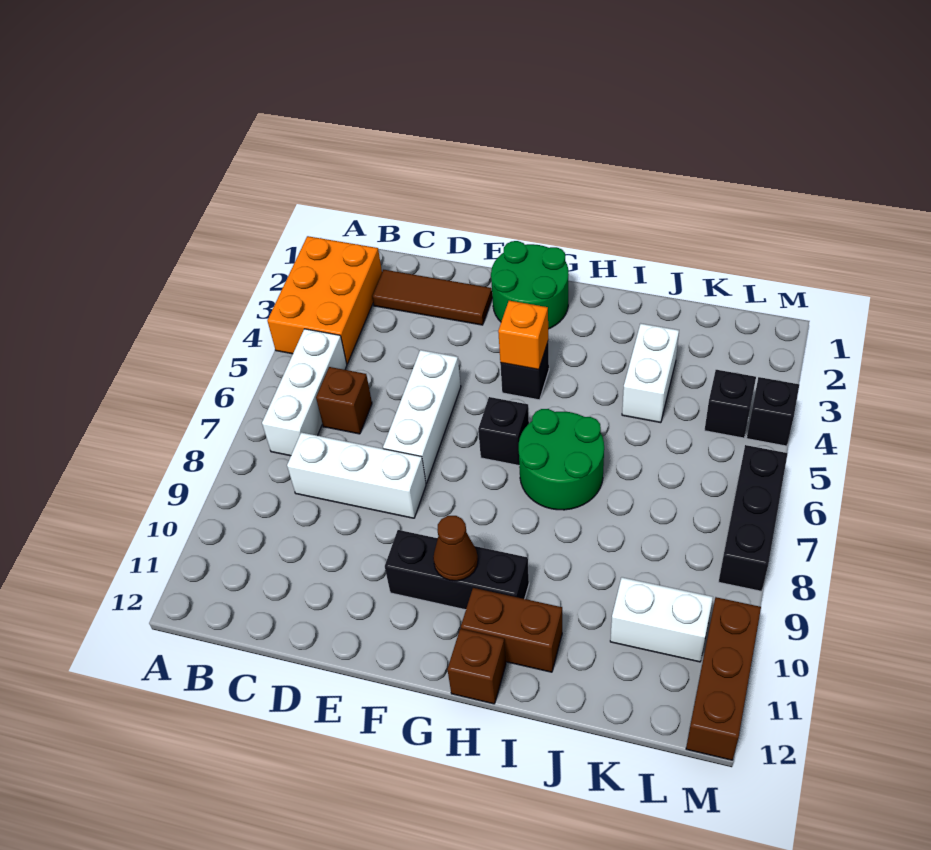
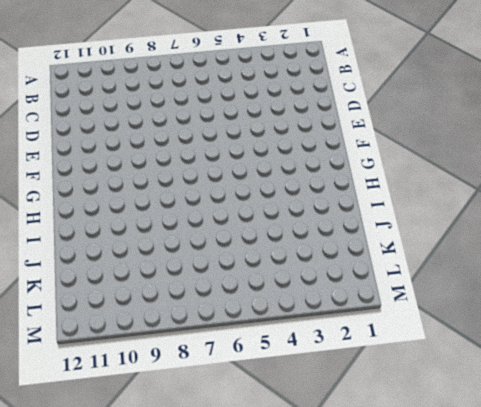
none -> orange 2x3 brick [267,236,382,364]
none -> white 1x3 brick [262,329,347,456]
none -> brown 1x3 tile [372,270,492,325]

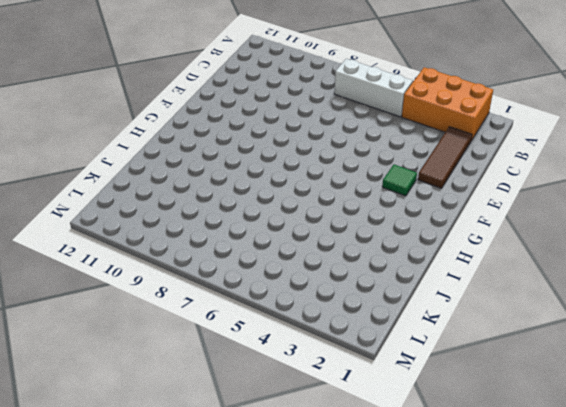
green 1x1 tile [382,165,417,196] -> none
none -> brown 1x1 brick [316,367,372,434]
none -> white 1x3 brick [287,432,426,518]
none -> white 1x3 brick [383,350,461,483]

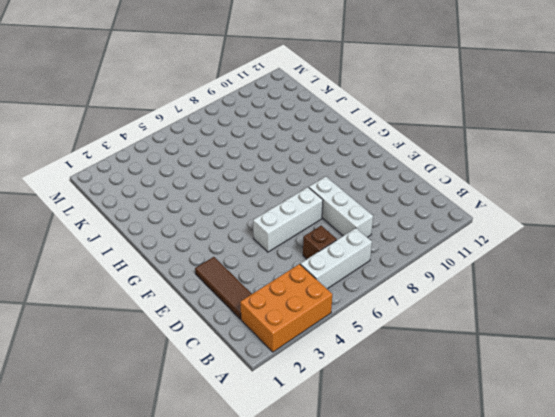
none -> green 2x2 round brick [491,241,569,329]
none -> black 1x3 brick [385,530,529,610]
none -> black 1x1 brick [500,343,549,400]

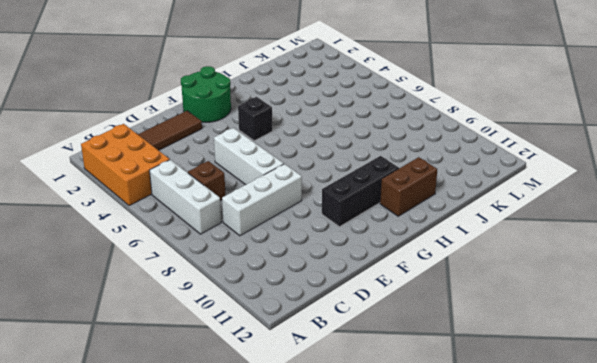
none -> black 1x1 brick [478,397,529,465]
none -> green 2x2 round brick [519,409,604,510]
none -> brown 1x1 brick [447,629,506,704]

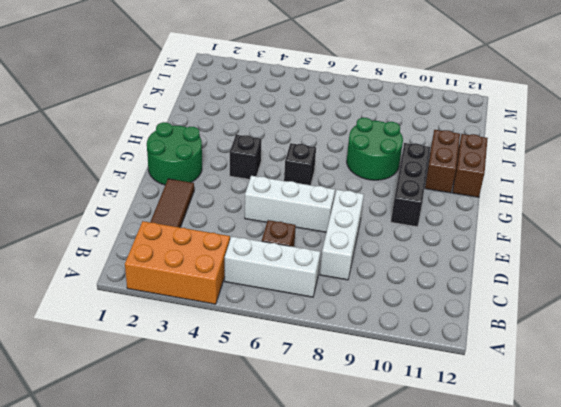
green 2x2 round brick [347,118,403,180] -> green 2x2 round brick moved to [519,409,604,510]
brown 1x2 brick [452,134,488,197] -> brown 1x1 brick [447,629,506,704]
none -> white 1x2 brick [622,323,679,423]
none -> white 1x2 brick [610,577,713,662]
none -> black 1x1 brick [705,370,756,438]

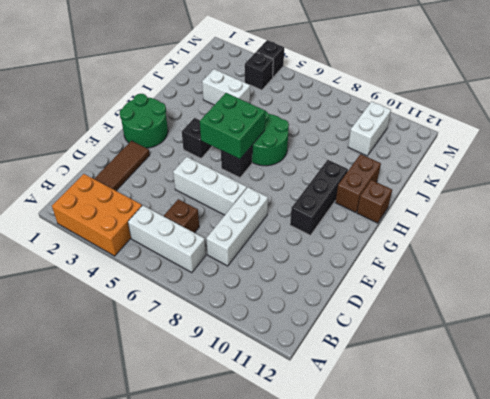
green 2x2 brick [200,93,265,159] -> none
none -> black 1x3 brick [719,445,788,591]
none -> brown 1x3 brick [686,597,761,760]
none -> orange 1x1 brick [498,301,548,370]

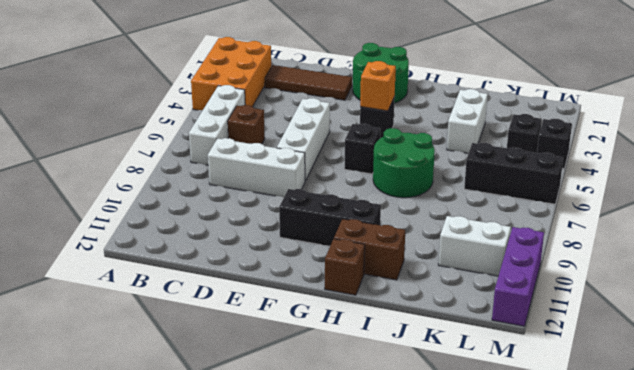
black 1x3 brick [464,143,563,204] -> black 1x3 brick turned to [719,445,788,591]
purple 1x3 brick [492,227,544,326] -> brown 1x3 brick [686,597,761,760]
none -> brown 1x1 cone [433,516,478,581]

